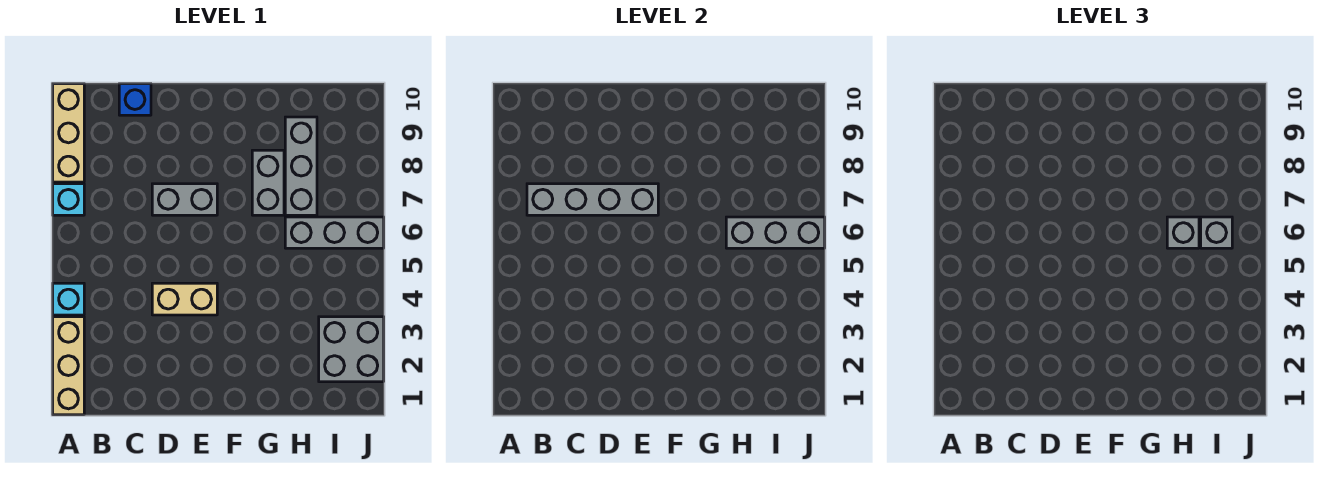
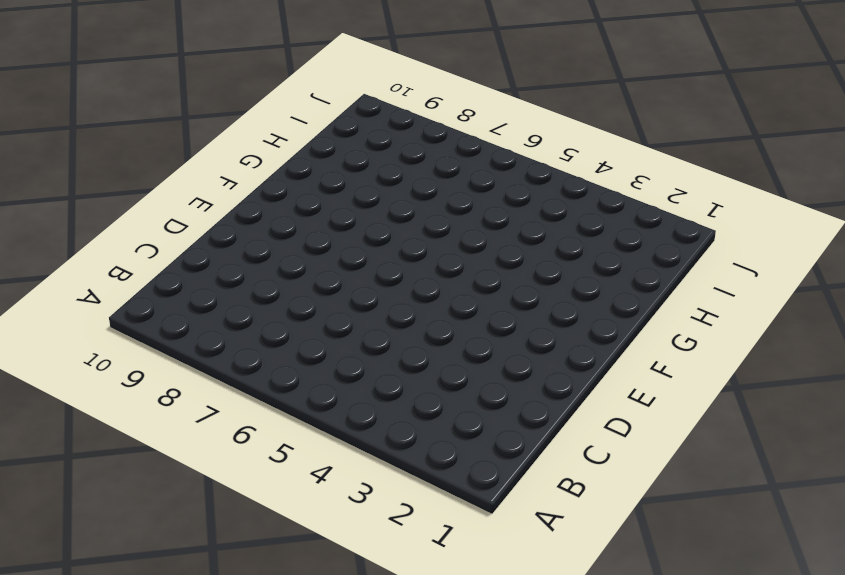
none -> tan 1x3 brick [53,317,84,415]
none -> cyan 1x1 brick [53,283,84,315]
none -> cyan 1x1 brick [53,184,84,215]

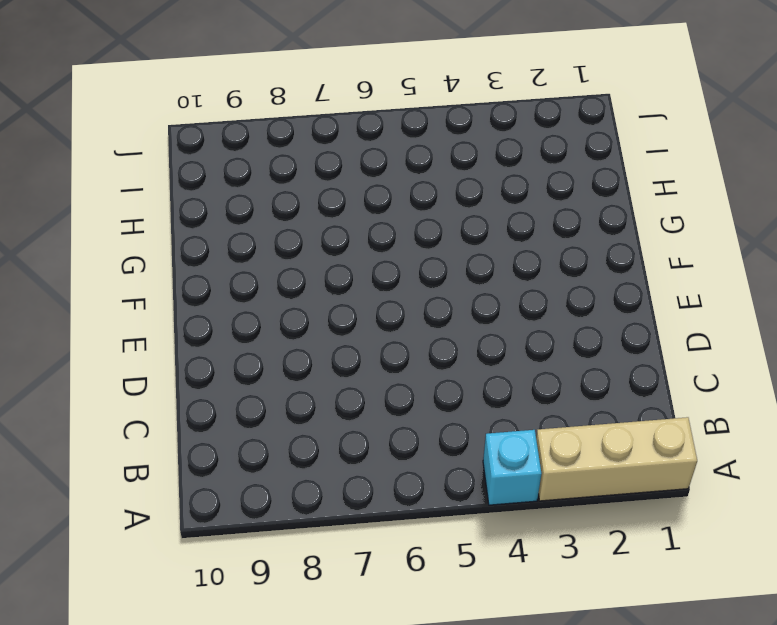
none -> cyan 1x1 brick [53,184,84,215]
none -> tan 1x3 brick [53,84,84,182]
none -> blue 1x1 brick [119,84,151,115]

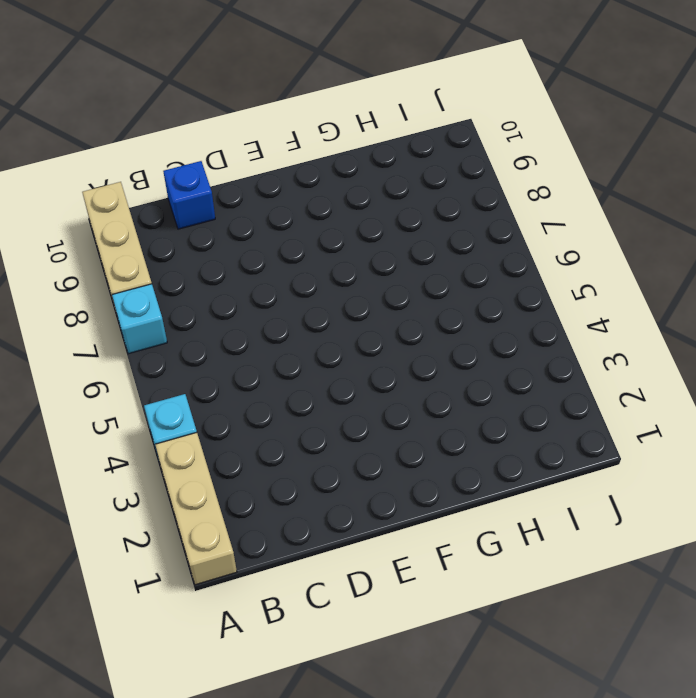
none -> tan 1x2 brick [152,283,217,315]
none -> grey 1x2 brick [152,184,217,215]
none -> grey 1x2 brick [252,150,284,215]

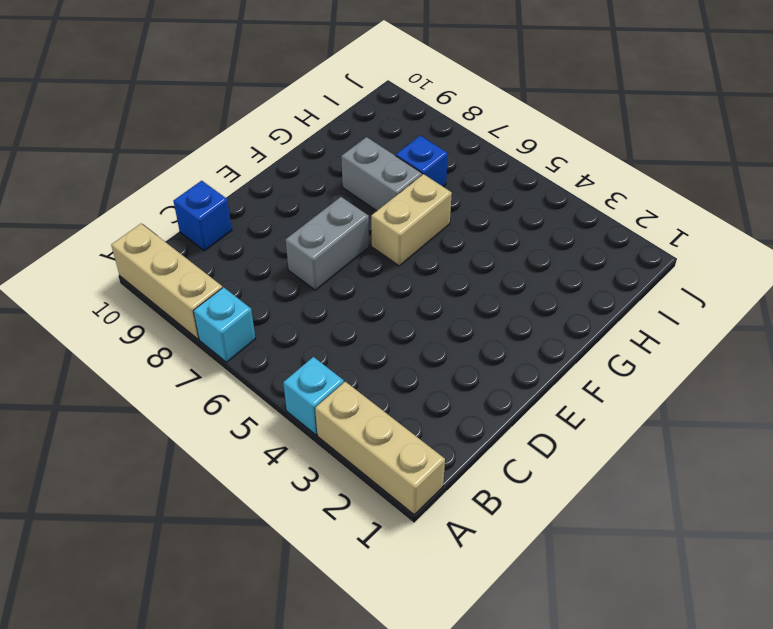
tan 1x2 brick [371,174,452,266] -> tan 1x2 brick moved to [152,283,217,315]
blue 1x1 brick [396,136,448,187] -> grey 1x3 brick [285,117,317,215]
none -> grey 1x3 brick [285,217,384,248]
none -> grey 2x2 brick [319,317,384,382]
none -> grey 1x4 brick [527,184,658,215]

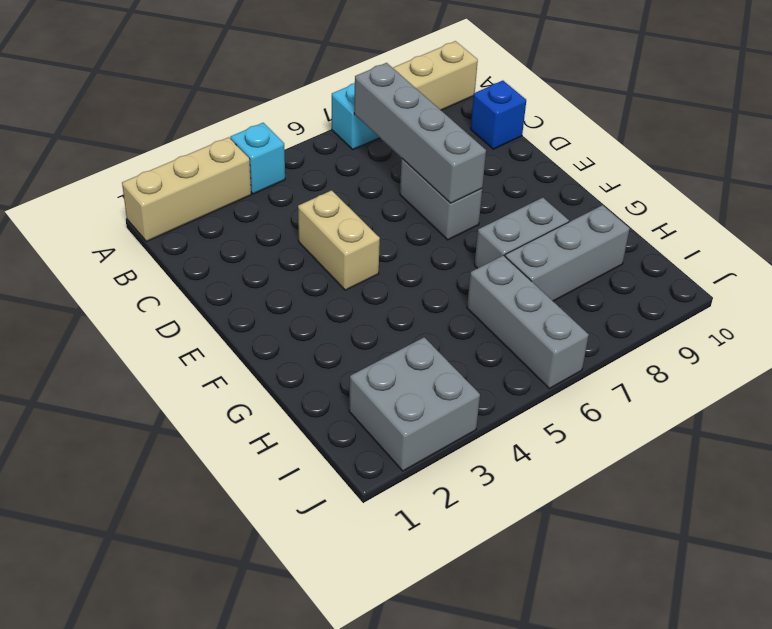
none -> grey 1x3 brick [726,217,825,248]
none -> grey 1x1 brick [1167,217,1199,248]
none -> grey 1x1 brick [1201,217,1232,248]

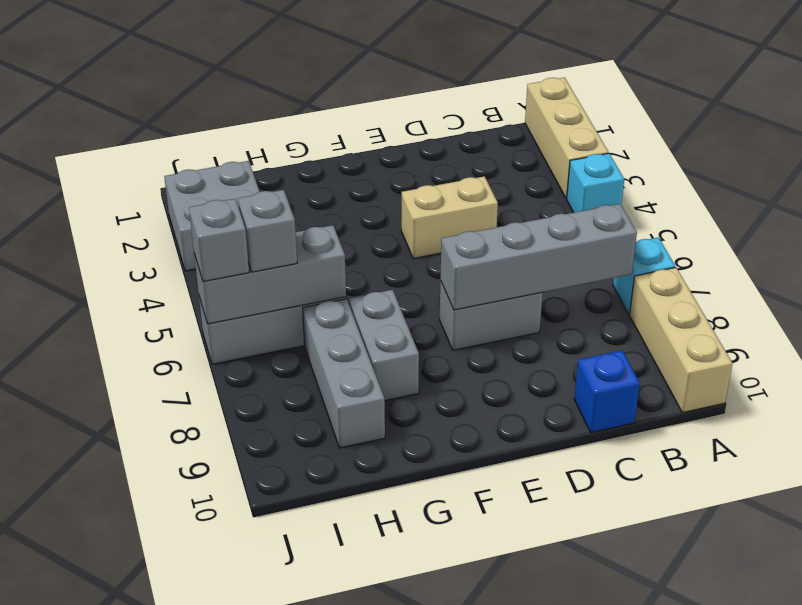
grey 1x1 brick [189,199,249,281] -> grey 1x1 brick moved to [1167,217,1199,248]

